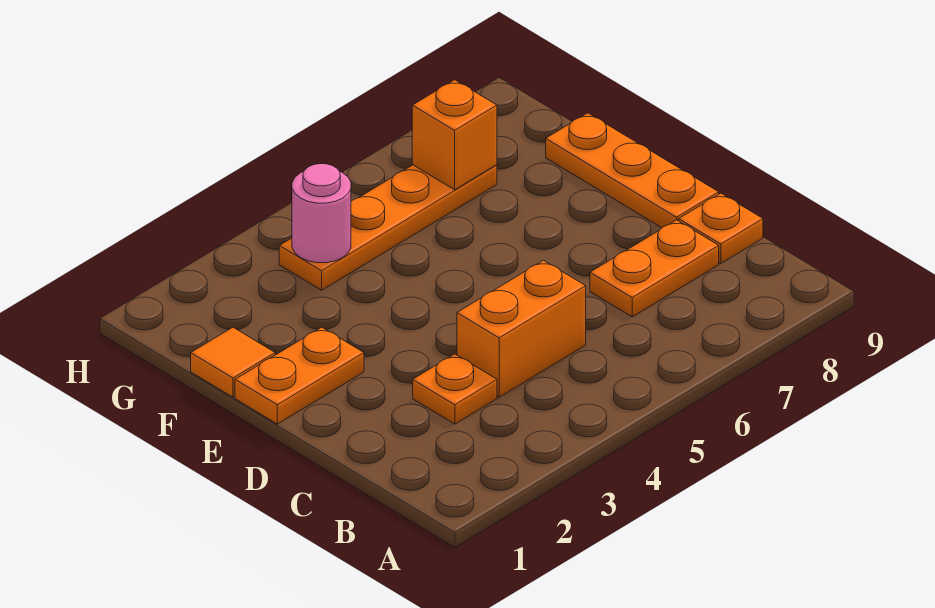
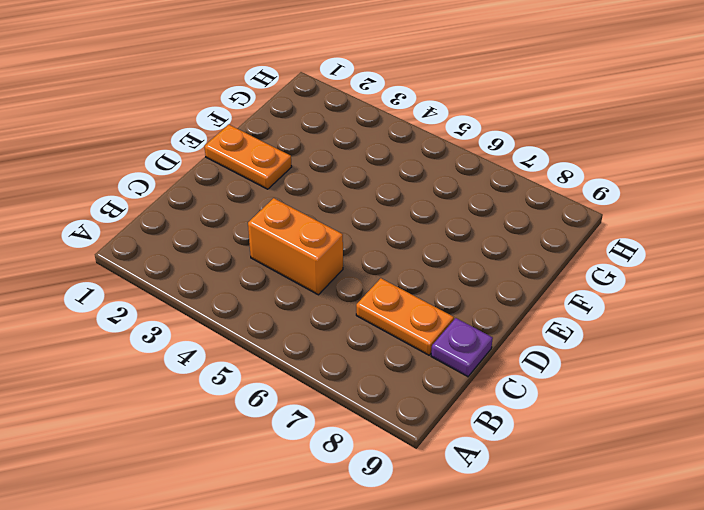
purple 1x1 plate [431,318,493,377] -> orange 1x1 plate [679,193,763,263]
none -> orange 1x1 plate [413,354,497,424]
none -> orange 1x3 plate [546,113,719,228]

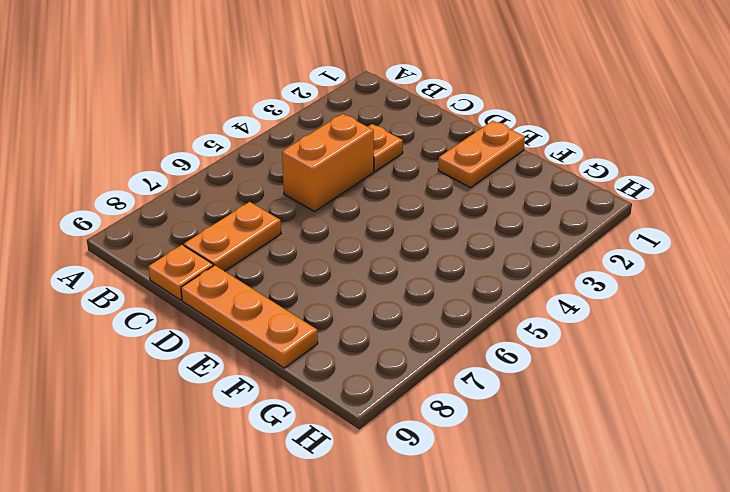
none -> orange 1x1 tile [191,327,275,397]
none -> orange 1x4 plate [279,165,497,290]

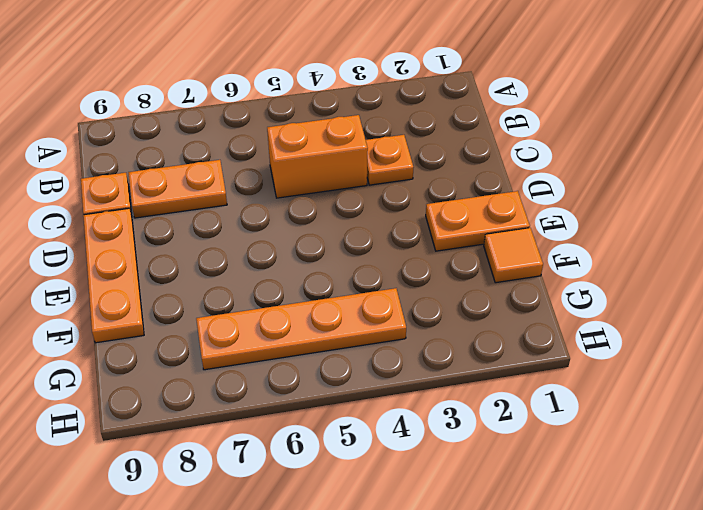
none -> pink 1x1 round brick [292,164,351,263]
none -> orange 1x1 brick [412,80,497,190]

